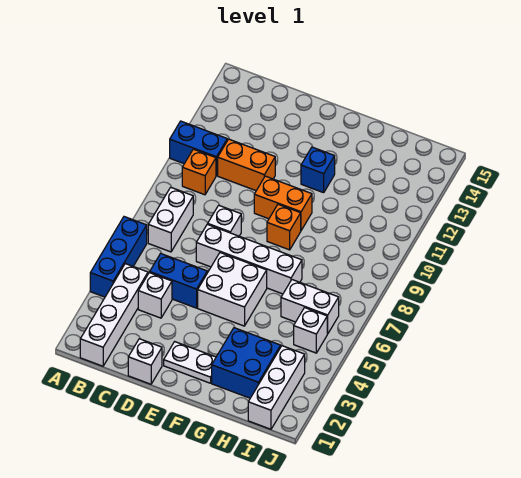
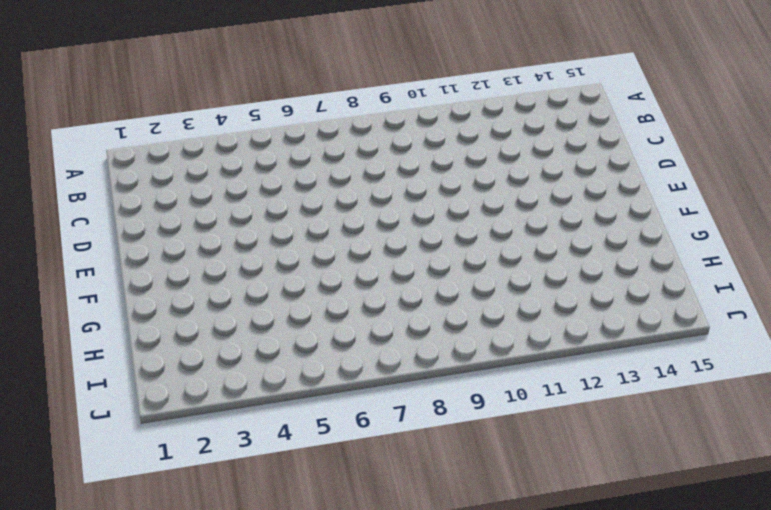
none -> blue 1x3 brick [90,217,147,297]
none -> blue 1x2 brick [170,121,227,176]
none -> white 1x4 brick [80,264,148,366]

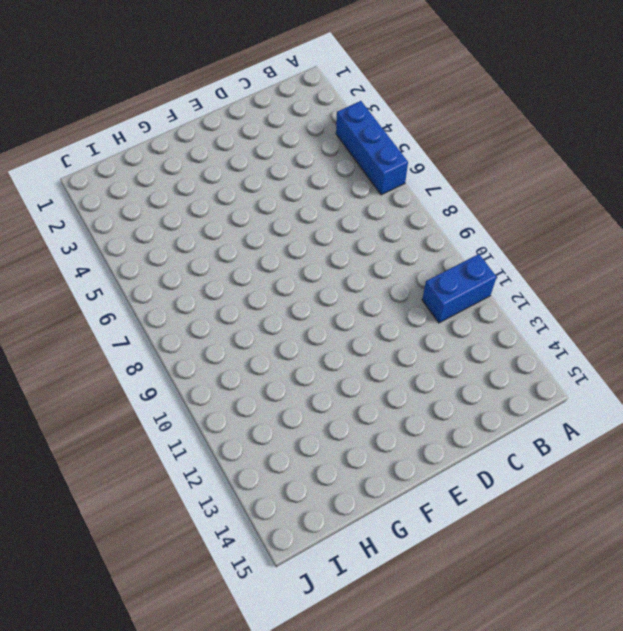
none -> white 1x4 brick [80,264,148,366]
none -> white 1x2 brick [148,187,193,252]
none -> orange 1x1 brick [182,149,216,195]

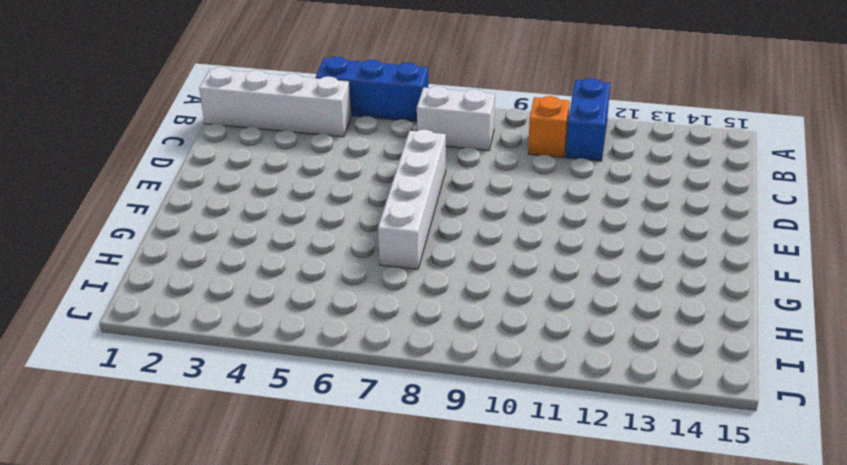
none -> white 1x1 brick [138,272,172,318]
none -> blue 1x2 brick [150,254,207,308]
none -> orange 1x2 brick [218,139,275,191]

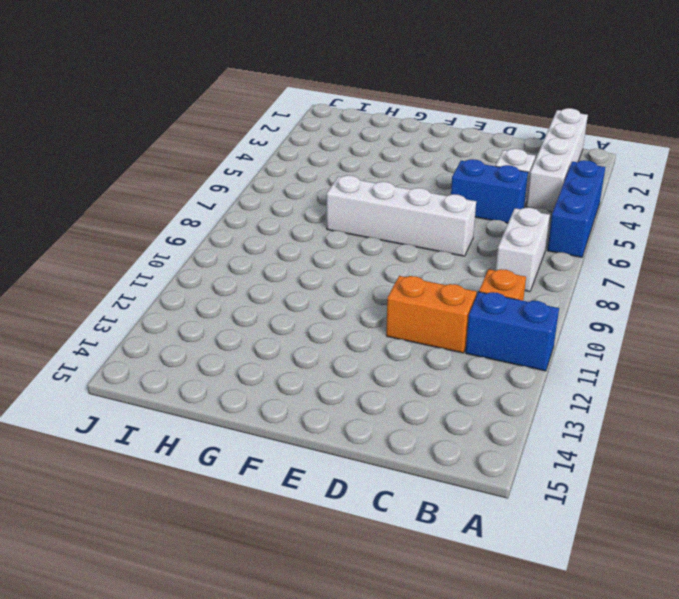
none -> white 1x1 brick [128,339,162,384]
none -> white 1x1 brick [208,205,241,236]
none -> white 1x2 plate [164,342,216,383]

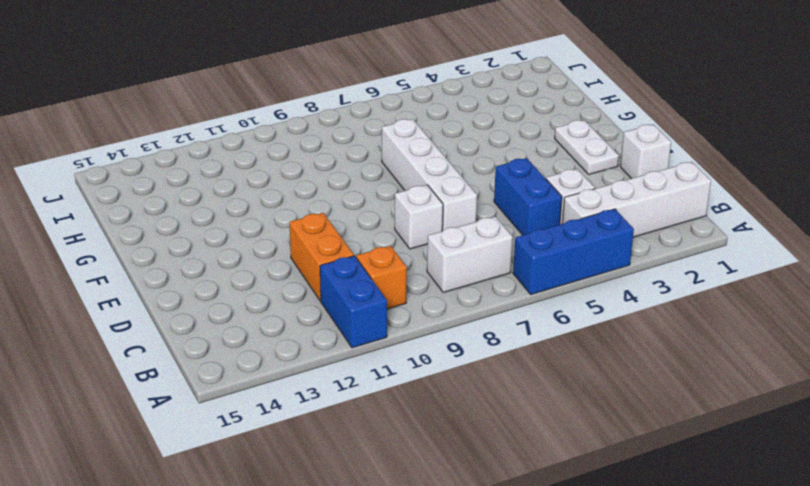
none -> white 2x2 brick [198,253,267,326]
none -> orange 1x2 brick [254,176,312,230]
none -> orange 1x1 brick [267,204,301,250]

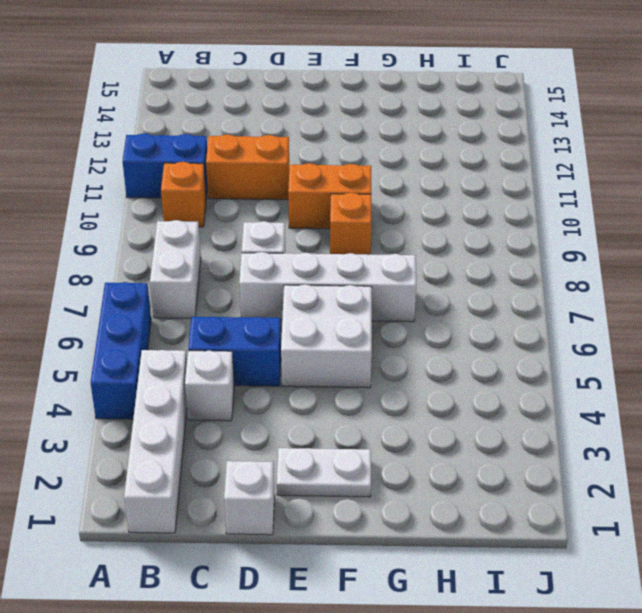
none -> blue 1x1 brick [301,147,335,193]
none -> blue 2x2 brick [212,328,281,398]
none -> white 1x2 brick [281,280,339,334]

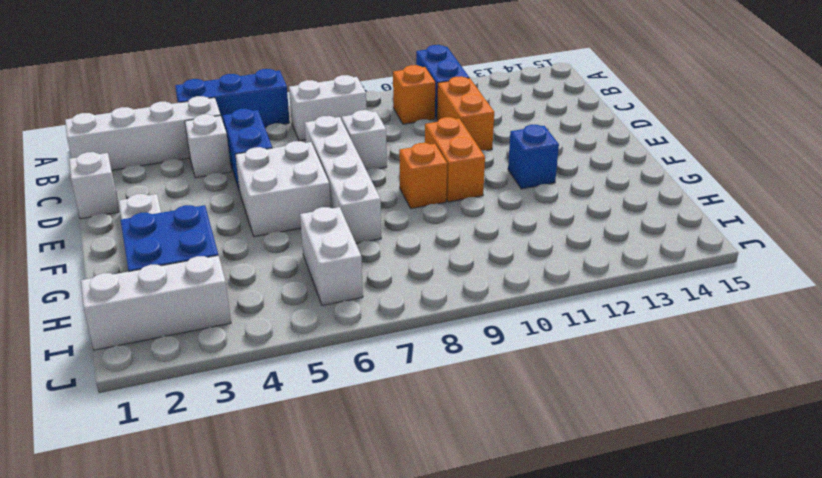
none -> white 1x1 brick [294,308,327,353]

